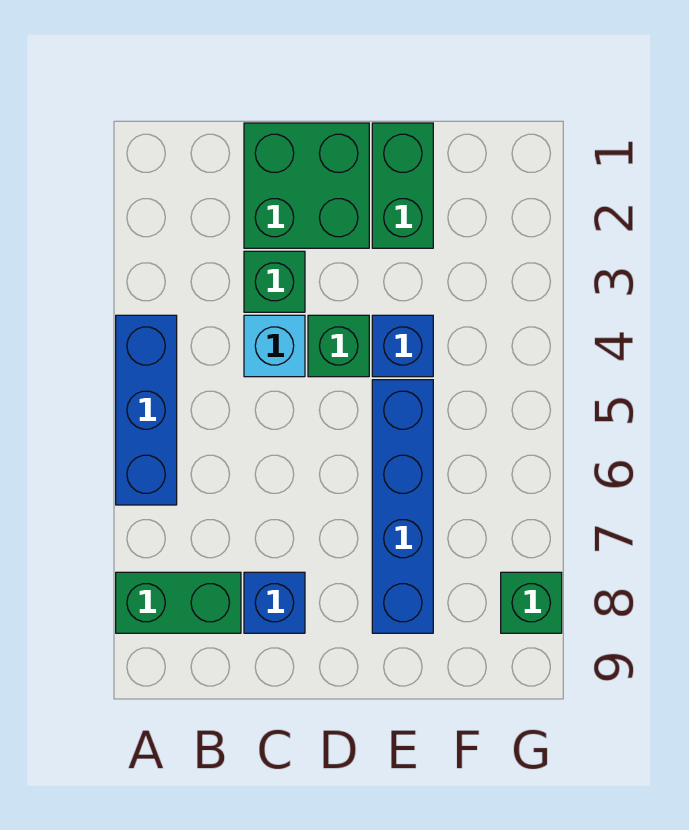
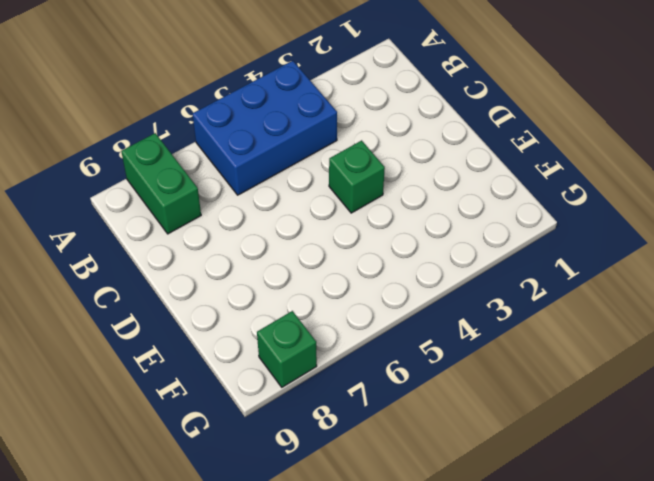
blue 2x3 brick [192,61,337,195] -> blue 1x3 brick [116,315,177,505]
none -> green 2x2 brick [244,123,369,248]
none -> green 1x1 brick [244,251,305,312]

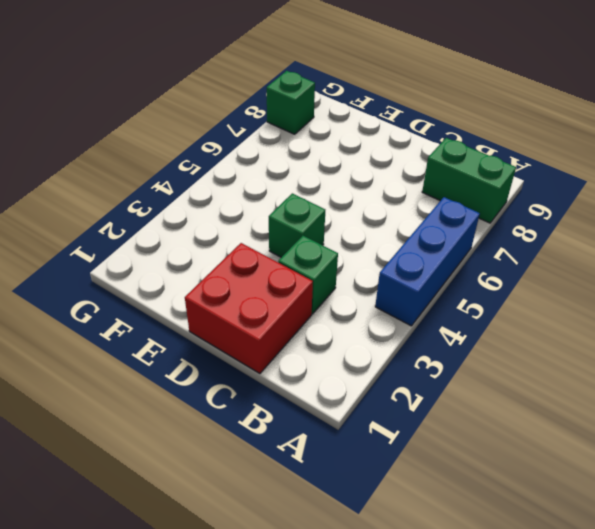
red 2x2 brick [185,243,313,374] -> green 2x2 brick [244,123,369,248]
none -> cyan 1x1 brick [244,315,305,377]
none -> blue 1x1 brick [244,572,305,633]

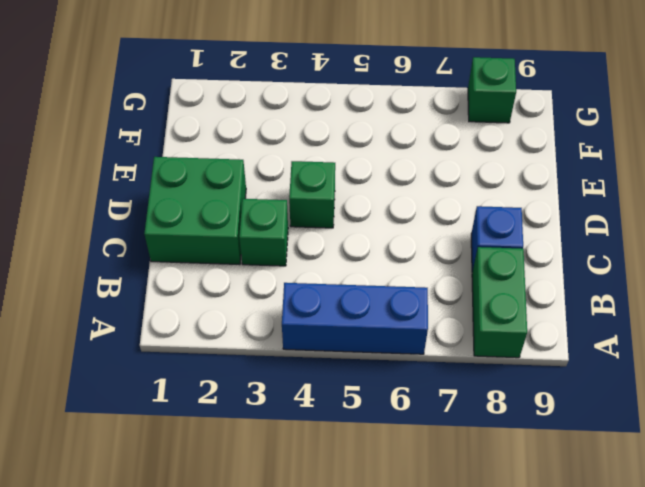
none -> cyan 1x1 brick [244,315,305,377]
none -> green 1x2 brick [372,123,433,248]

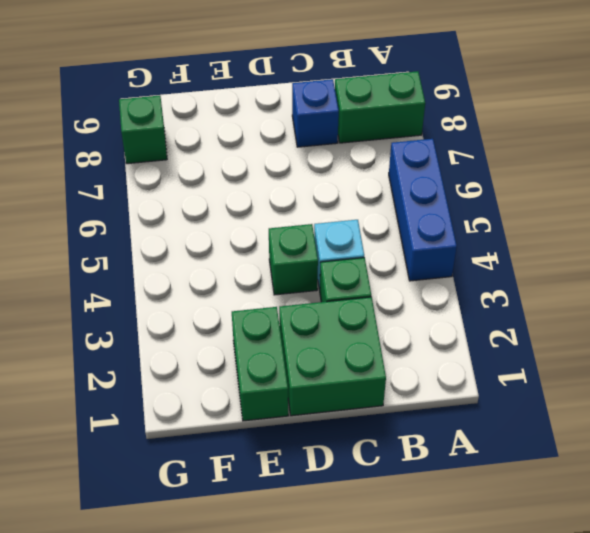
none -> blue 1x1 brick [372,315,433,377]
none -> blue 1x4 brick [372,380,433,633]

